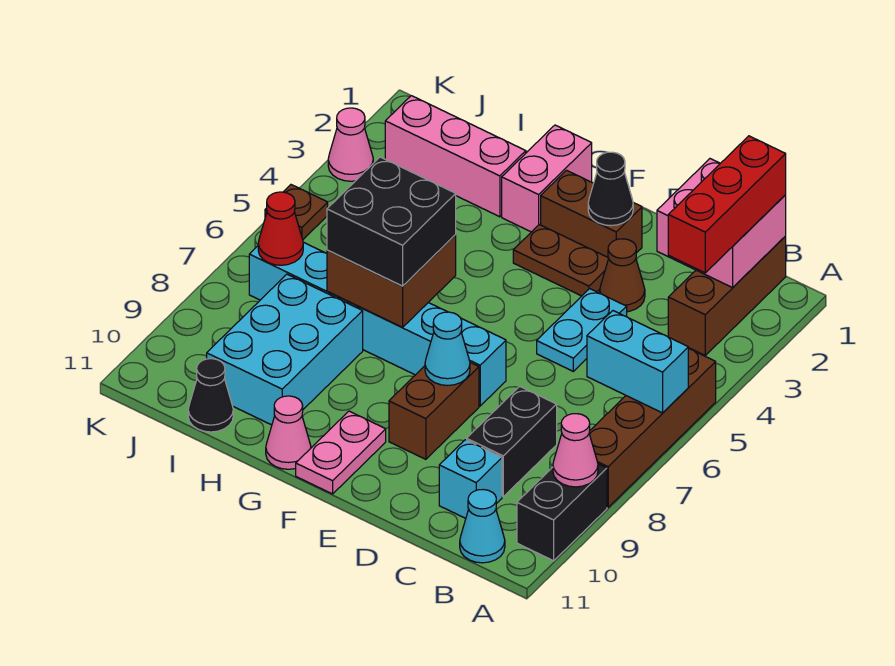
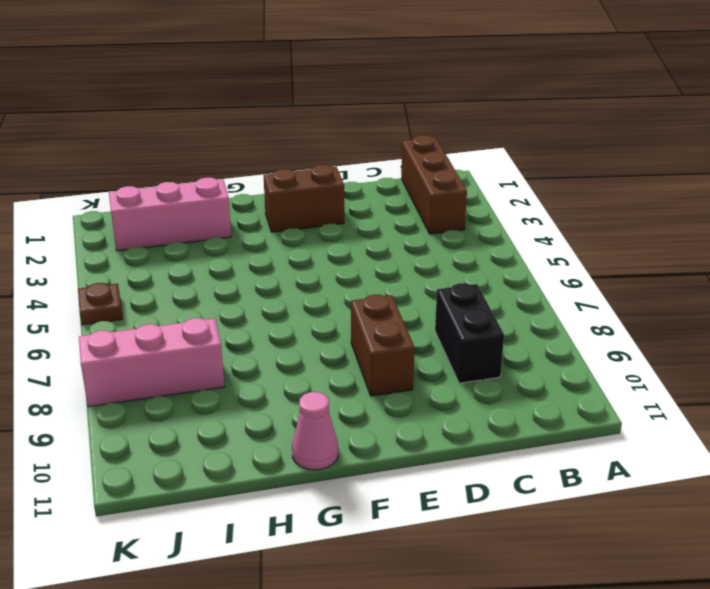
pink 1x3 brick [79,318,225,407] -> cyan 2x3 brick [207,274,363,425]
none -> brown 1x4 brick [589,349,716,507]
none -> black 1x2 brick [517,464,607,561]
none -> cyan 1x1 cone [460,489,505,563]

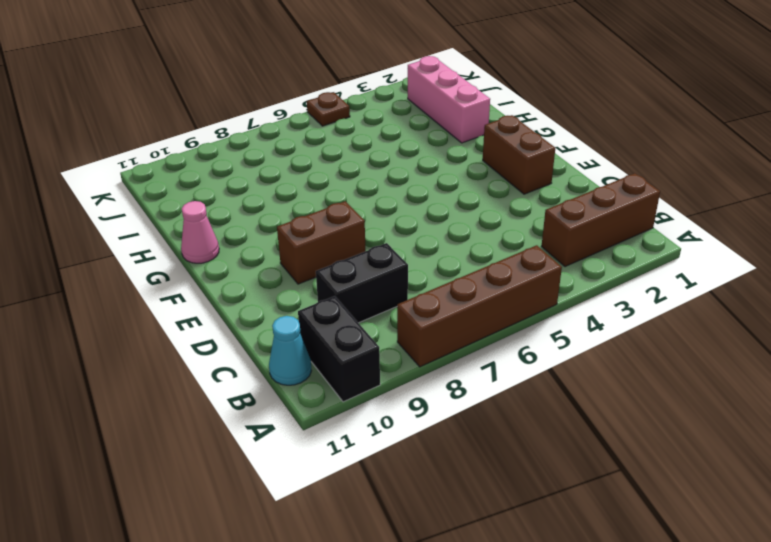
black 1x2 brick [298,296,380,402] -> black 1x2 brick turned to [517,464,607,561]
none -> cyan 1x1 brick [439,440,502,518]
none -> brown 1x1 cone [600,239,645,312]
none -> cyan 1x2 plate [537,289,627,371]

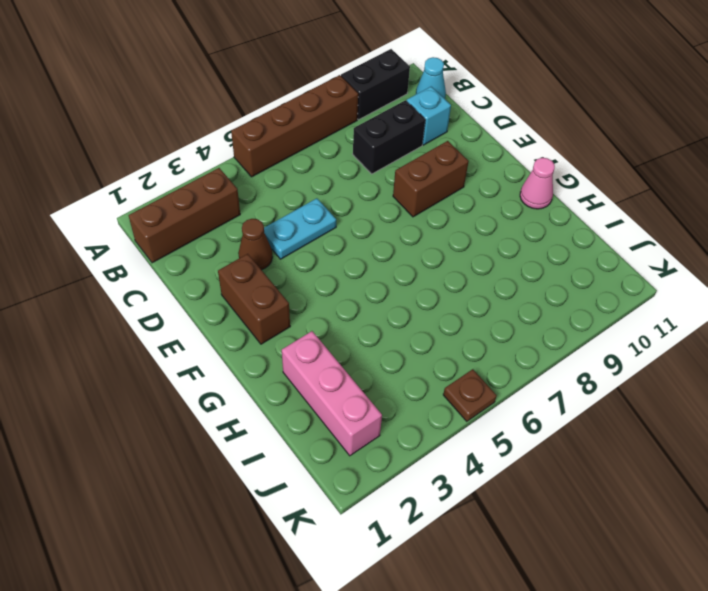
none -> brown 1x2 plate [513,225,609,296]
none -> cyan 1x6 brick [249,242,506,406]
none -> pink 1x2 plate [296,411,386,494]

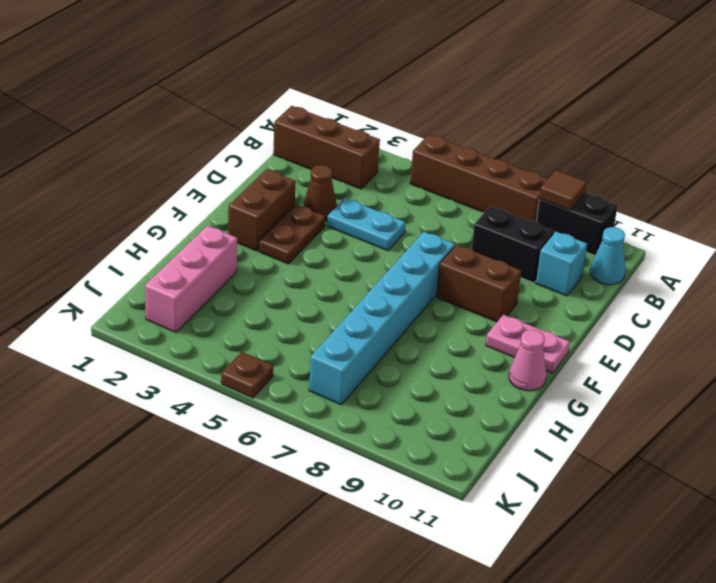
brown 1x1 tile [540,170,587,210] -> pink 1x1 cone [553,414,598,487]
none -> pink 1x2 brick [502,125,592,232]
none -> cyan 2x3 brick [207,274,363,425]
none -> black 1x1 cone [188,359,233,432]

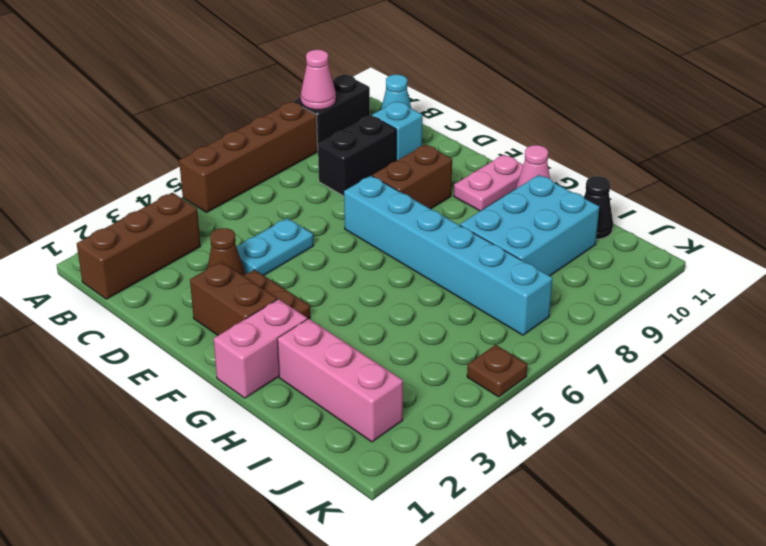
none -> pink 1x1 cone [328,108,373,181]
none -> cyan 1x2 brick [587,311,688,413]
none -> pink 2x2 brick [657,159,786,288]

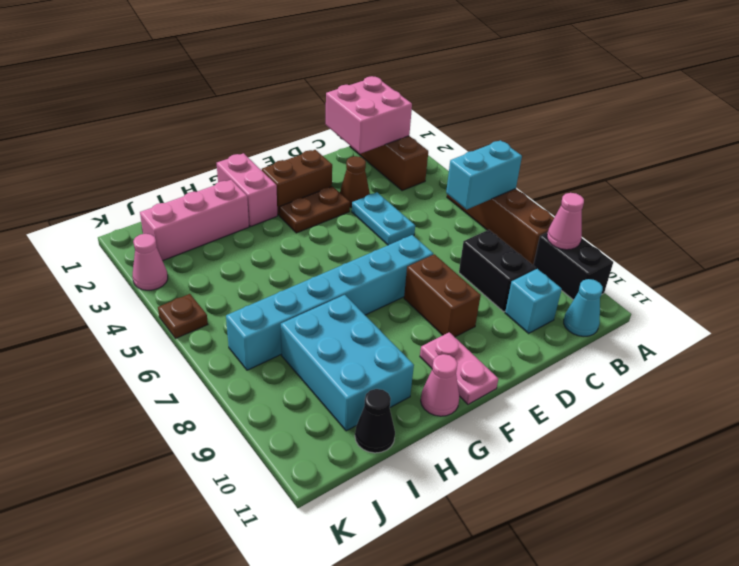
none -> black 1x1 cone [588,152,633,226]
none -> cyan 1x1 cone [425,312,470,385]
none -> brown 2x2 brick [327,235,456,327]

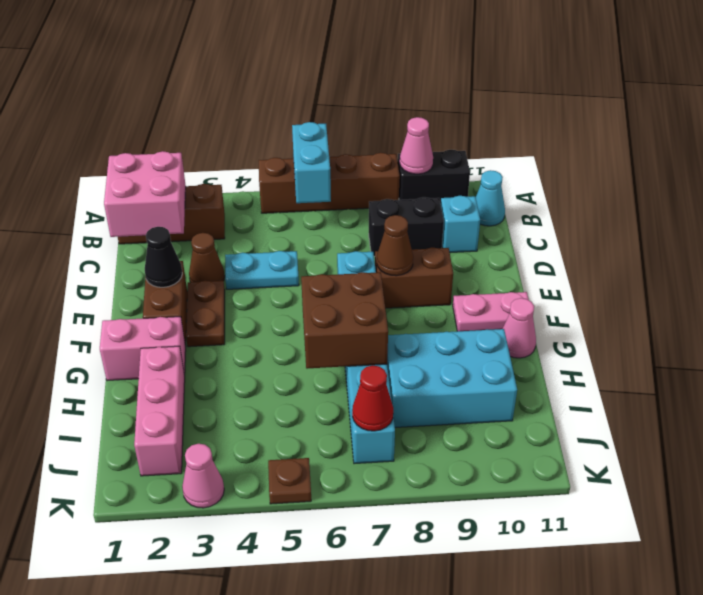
brown 1x1 cone [377,215,413,276] -> cyan 1x1 cone [425,312,470,385]
none -> black 1x1 cone [188,359,233,432]
none -> red 1x3 brick [668,136,786,273]
none -> black 2x2 brick [327,157,456,286]

